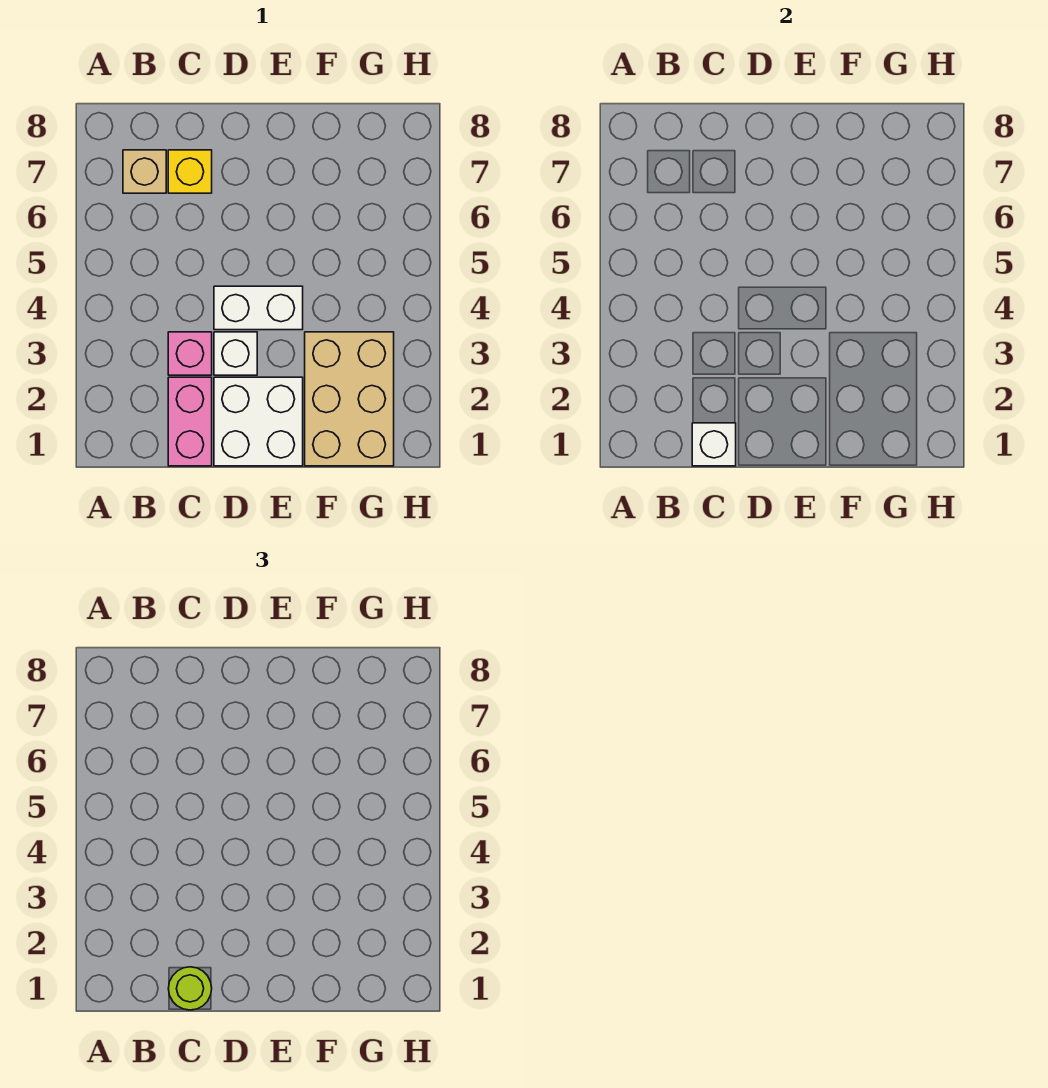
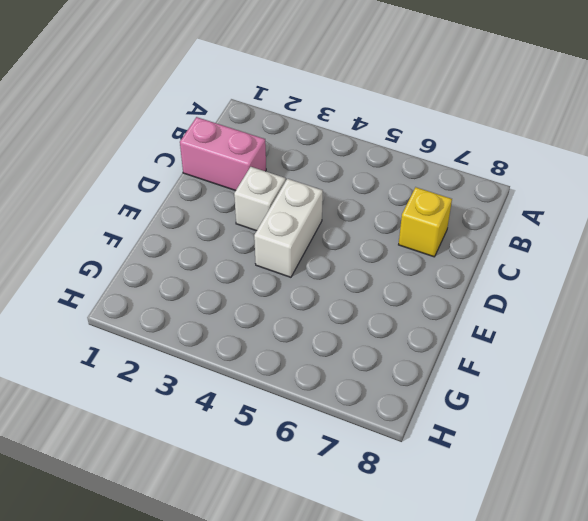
none -> tan 1x1 brick [123,150,166,193]
none -> pink 1x1 brick [168,332,212,375]

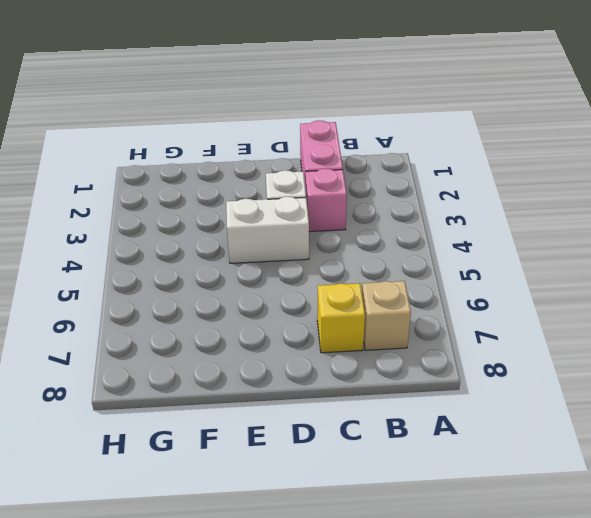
none -> white 2x2 brick [214,377,303,466]
none -> tan 2x3 brick [305,332,394,466]

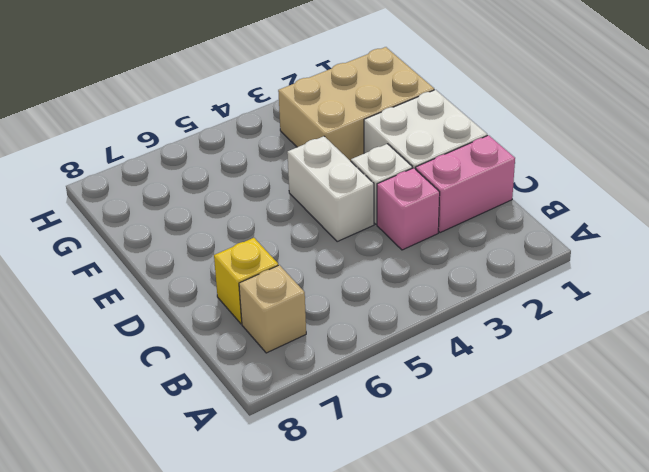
none -> white 1x1 brick [692,423,736,466]
none -> lime 1x1 round brick [168,967,212,1010]

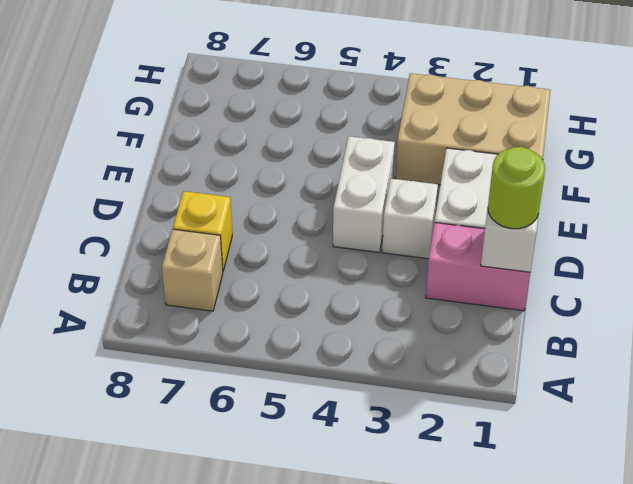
none -> pink 1x1 brick [168,332,212,375]

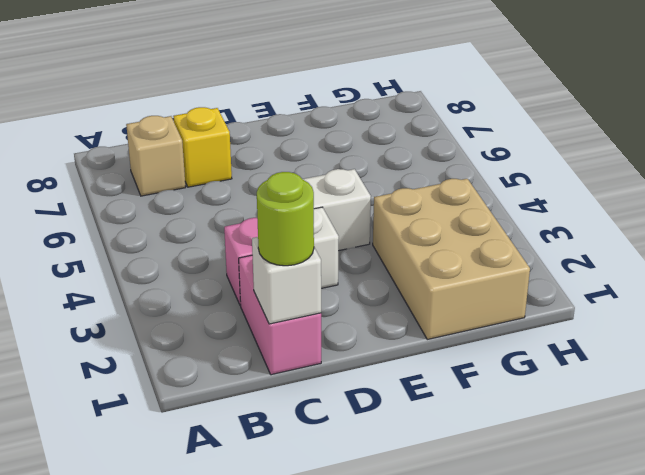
none -> white 2x2 brick [214,377,303,466]

